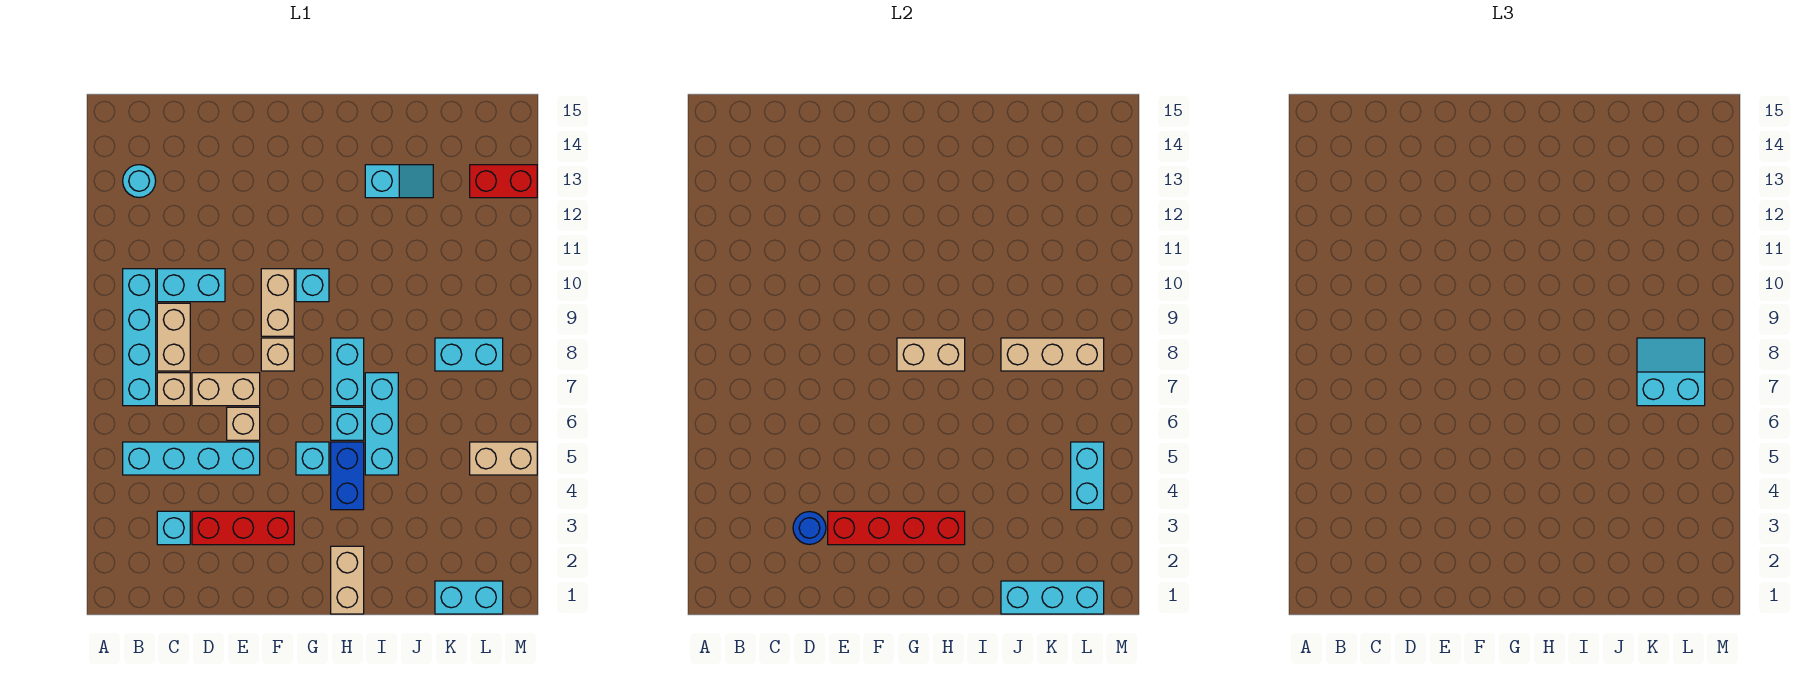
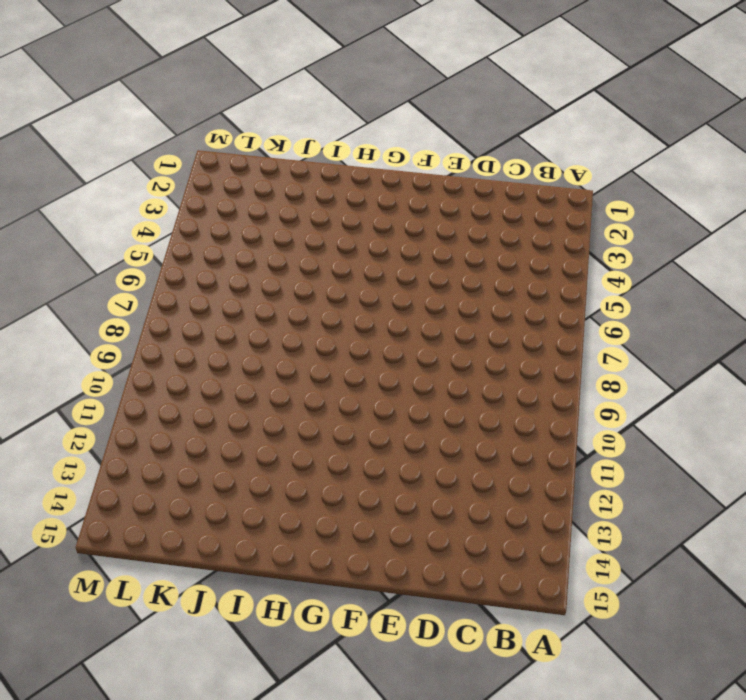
none -> cyan 1x4 brick [123,442,260,475]
none -> cyan 1x4 brick [123,269,156,406]
none -> cyan 1x1 round brick [123,165,156,198]
none -> cyan 1x1 brick [157,511,190,545]

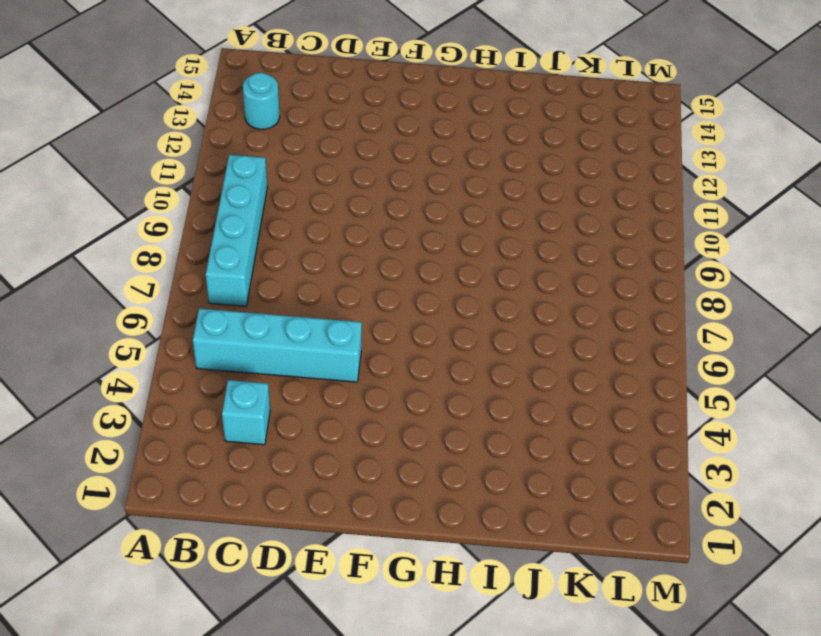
none -> tan 1x1 brick [157,373,190,406]
none -> tan 1x2 brick [157,303,190,371]
none -> cyan 1x2 brick [157,269,225,302]
none -> red 1x3 brick [192,511,294,545]

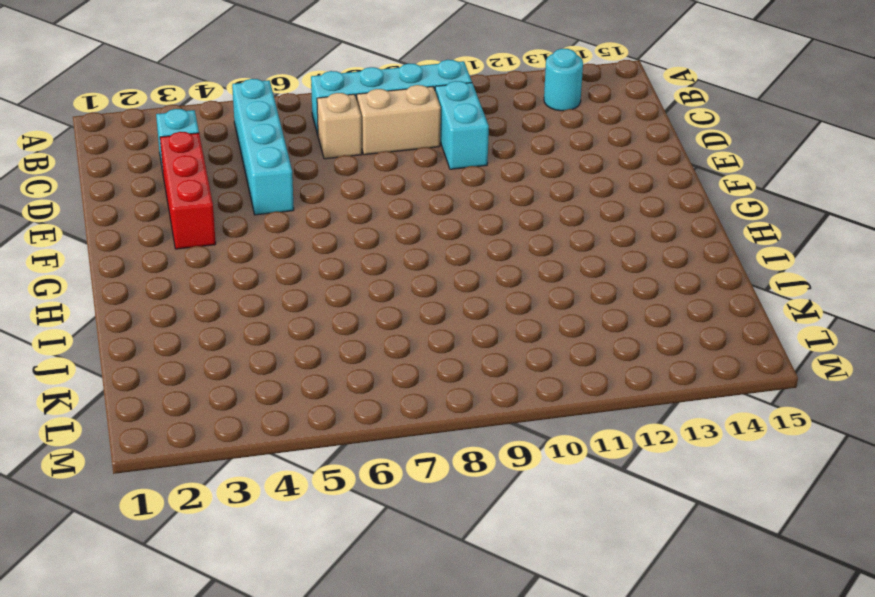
none -> tan 1x2 brick [192,373,260,406]
none -> tan 1x1 brick [227,407,260,440]
none -> tan 1x1 brick [261,338,294,371]
none -> tan 1x2 brick [261,269,294,336]

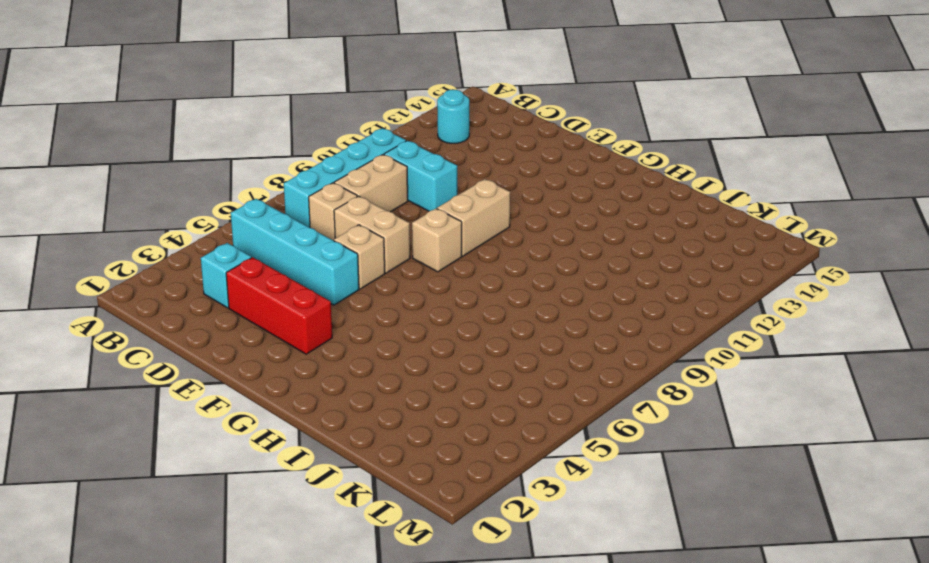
none -> cyan 1x1 brick [296,442,329,475]
none -> cyan 1x1 brick [296,269,329,302]
none -> tan 1x2 brick [331,546,364,614]
none -> blue 1x2 brick [331,442,364,510]

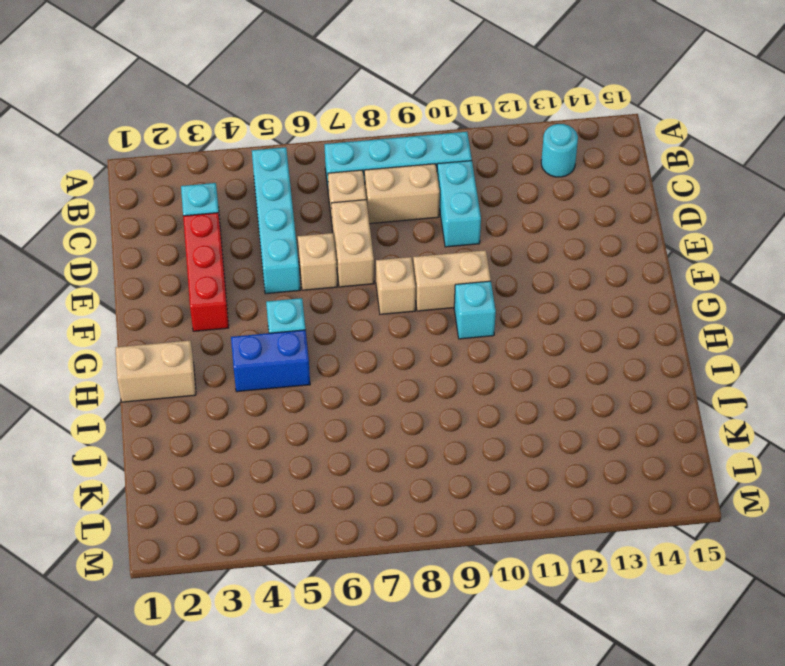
none -> cyan 1x1 brick [331,407,364,440]
none -> cyan 1x2 brick [331,338,364,406]
none -> cyan 1x3 brick [365,373,398,475]
none -> cyan 1x2 slope [365,165,433,198]

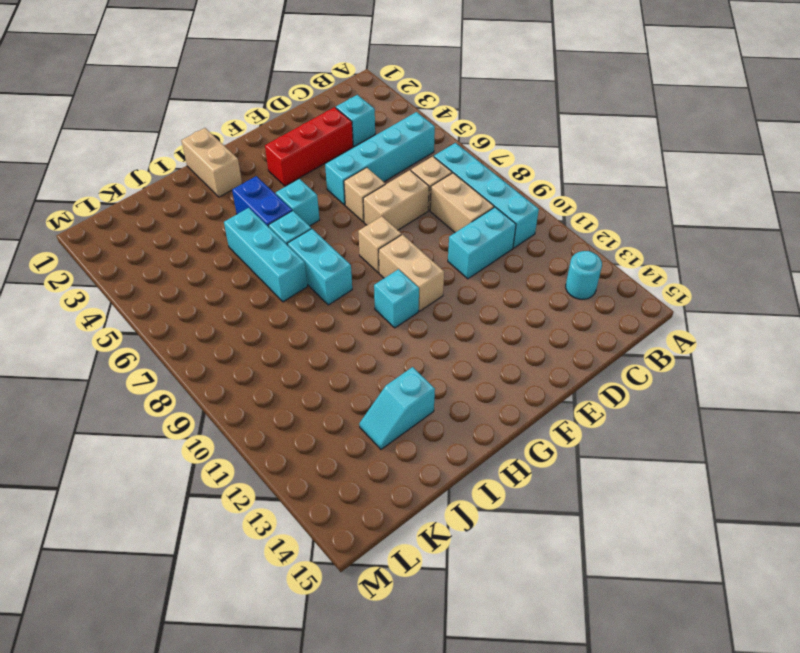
none -> cyan 1x2 brick [435,581,503,614]
none -> cyan 1x2 brick [435,338,503,371]
none -> tan 1x2 brick [470,442,537,475]
none -> red 1x2 brick [470,165,537,198]

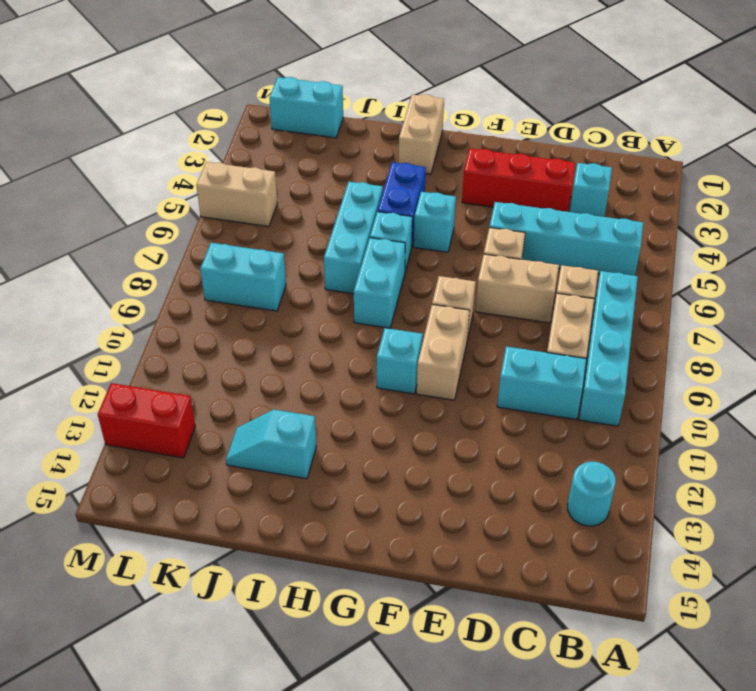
none -> blue 1x1 round brick [793,512,826,544]
none -> red 1x4 brick [828,511,965,545]
none -> tan 1x2 brick [897,338,965,371]
none -> cyan 1x3 brick [1001,581,1104,614]

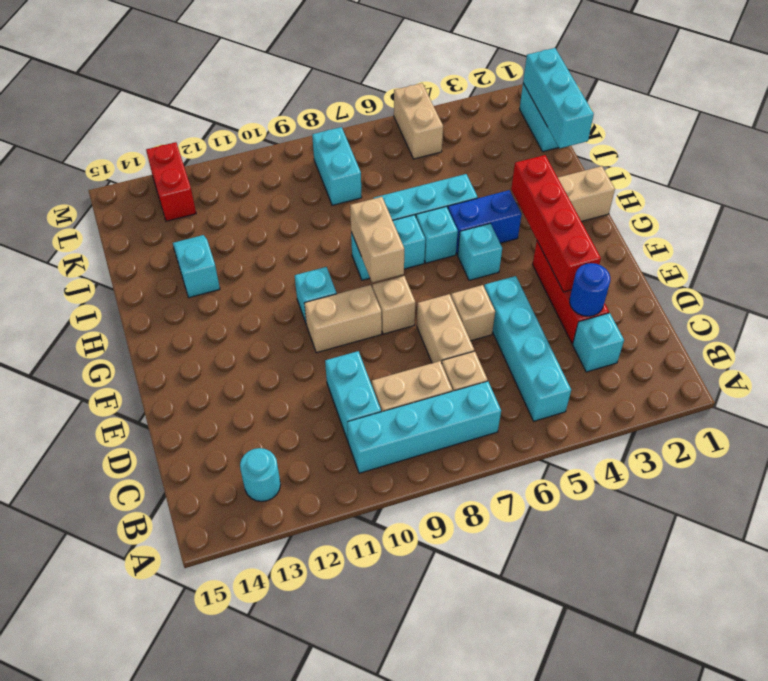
none -> tan 1x3 brick [1001,338,1104,371]
none -> cyan 1x2 brick [1071,442,1104,510]
none -> cyan 2x2 slope [1637,338,1705,406]

